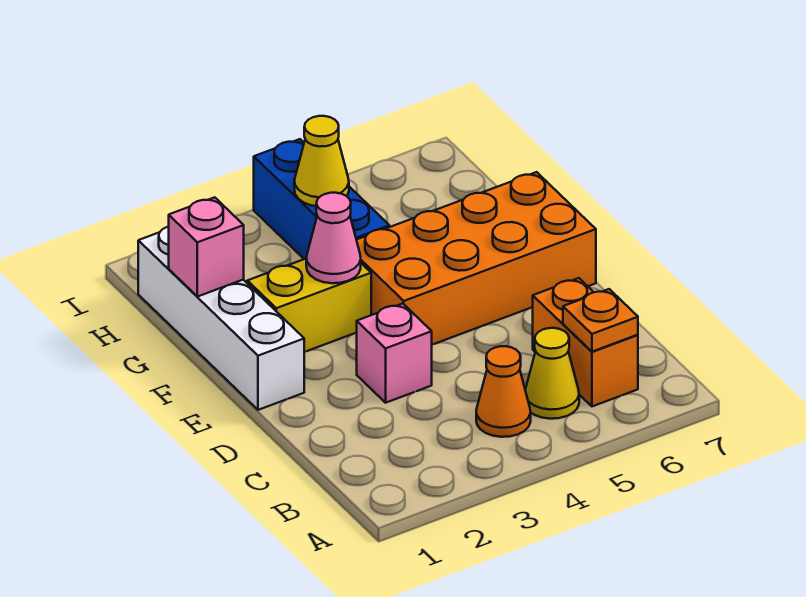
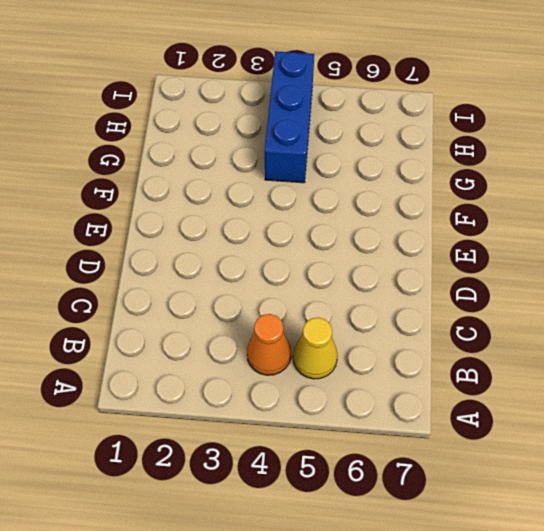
none -> orange 1x2 brick [533,278,638,406]
none -> pink 1x1 brick [357,304,432,403]
none -> white 1x4 brick [138,227,304,410]

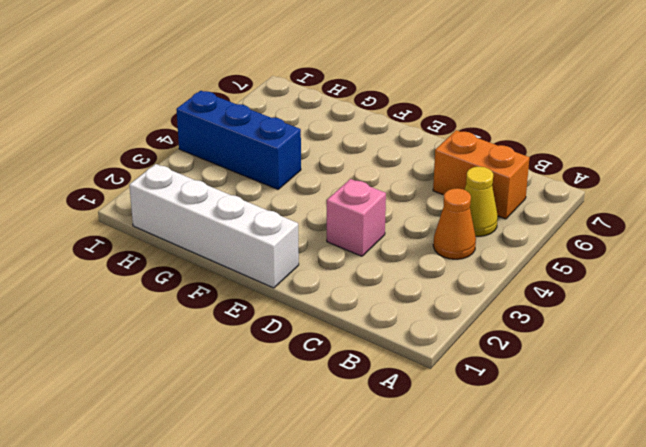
none -> orange 2x4 brick [357,172,596,345]
none -> yellow 1x2 brick [247,259,371,352]
none -> orange 1x1 plate [563,289,638,352]

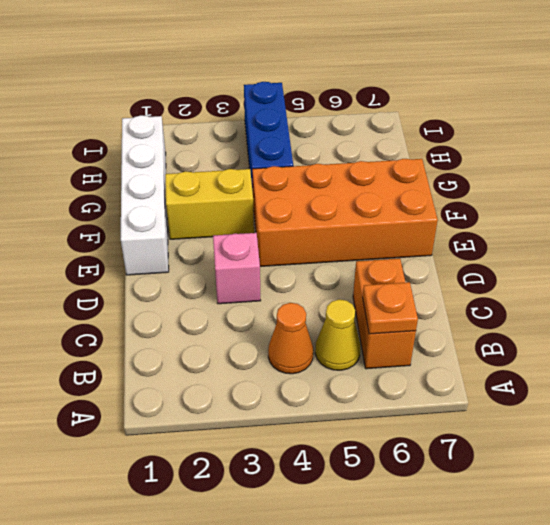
none -> pink 1x1 cone [306,193,361,283]
none -> pink 1x1 brick [169,197,244,297]
none -> yellow 1x1 cone [294,116,349,206]

